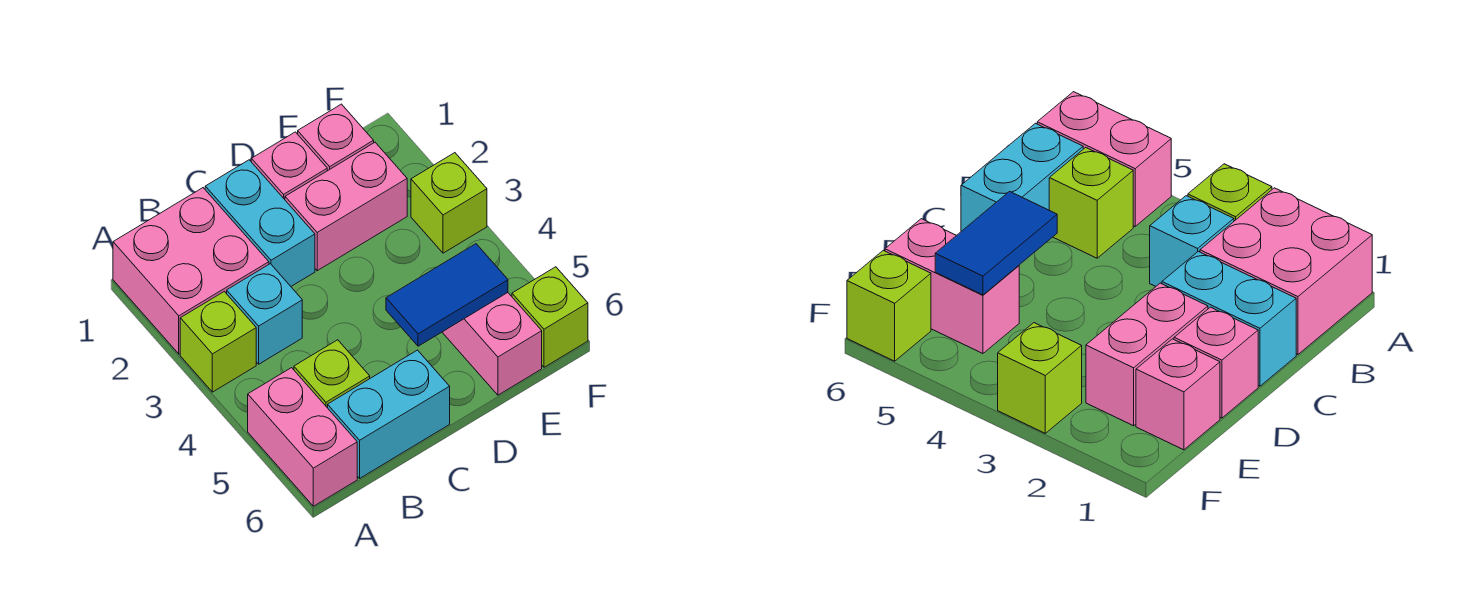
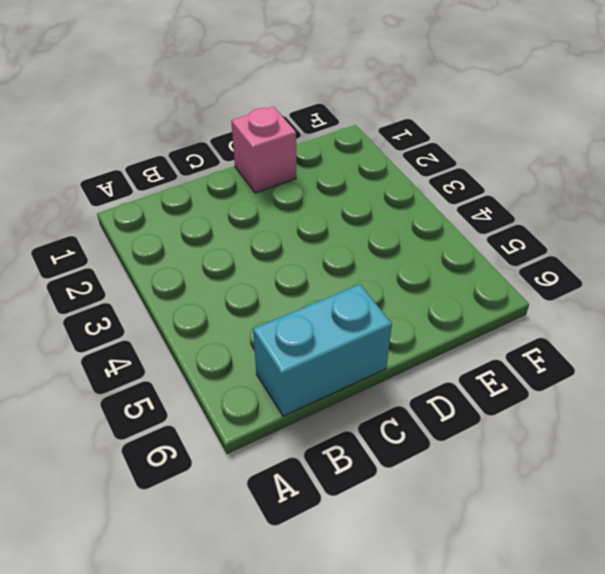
none -> pink 2x2 brick [113,188,269,354]
none -> lime 1x1 brick [180,292,256,392]
none -> pink 1x2 brick [248,368,357,506]

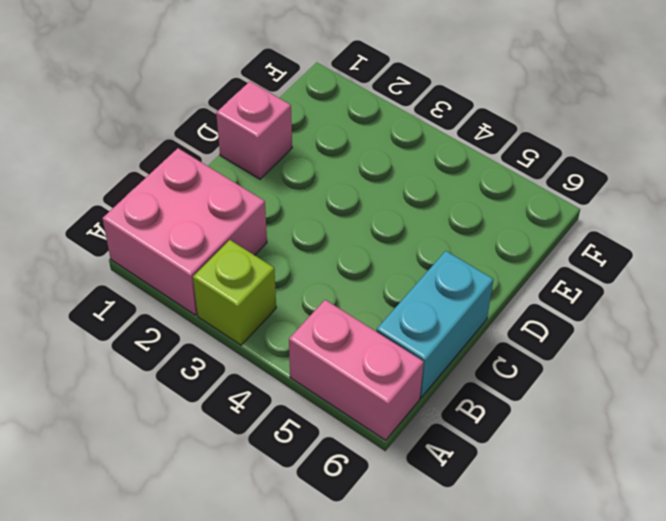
none -> cyan 1x1 brick [227,264,302,364]
none -> lime 1x1 brick [294,340,370,408]
none -> cyan 1x2 brick [205,160,315,286]

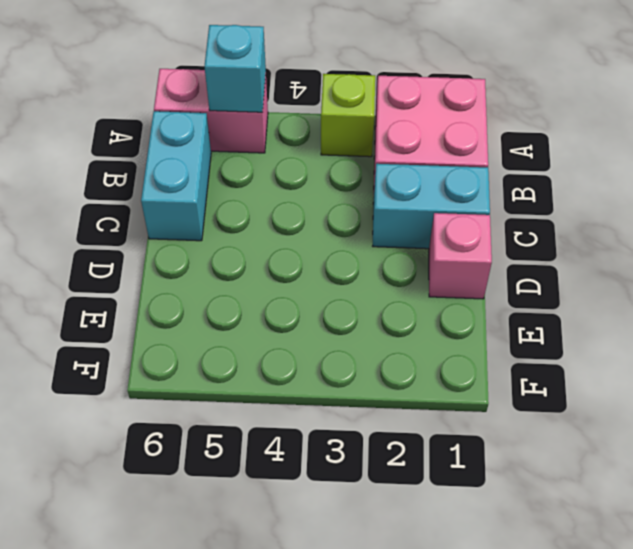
cyan 1x1 brick [204,25,266,112] -> cyan 1x1 brick moved to [227,264,302,364]
none -> lime 1x1 brick [294,340,370,408]
none -> pink 1x2 brick [285,143,407,271]
none -> pink 1x1 brick [298,104,374,171]

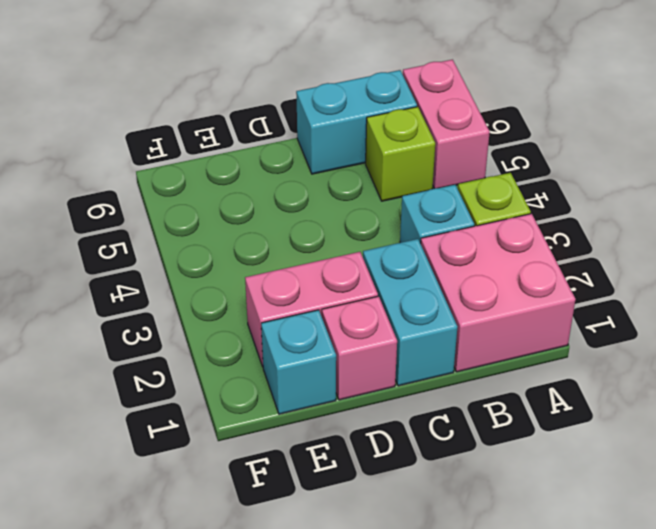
cyan 1x1 brick [261,310,336,414] -> pink 1x1 brick [298,104,374,171]
none -> pink 1x2 brick [442,293,542,395]
none -> lime 1x1 brick [411,153,487,253]
none -> lime 1x1 brick [512,267,588,367]

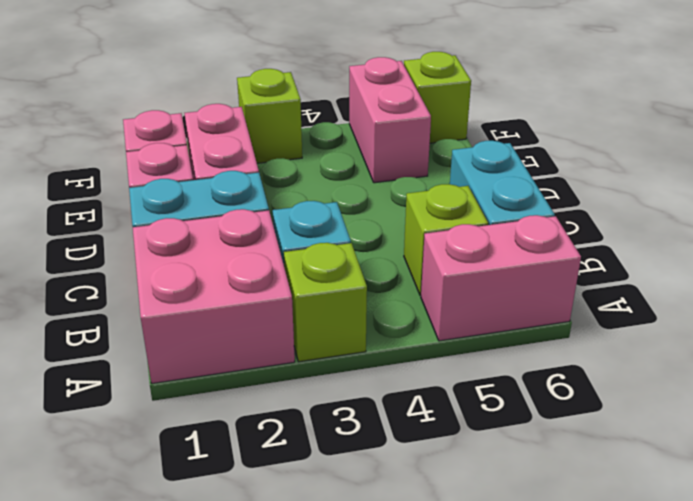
pink 1x2 brick [349,57,431,183] -> pink 1x2 brick turned to [442,293,542,395]
none -> blue 1x2 tile [386,244,508,346]

